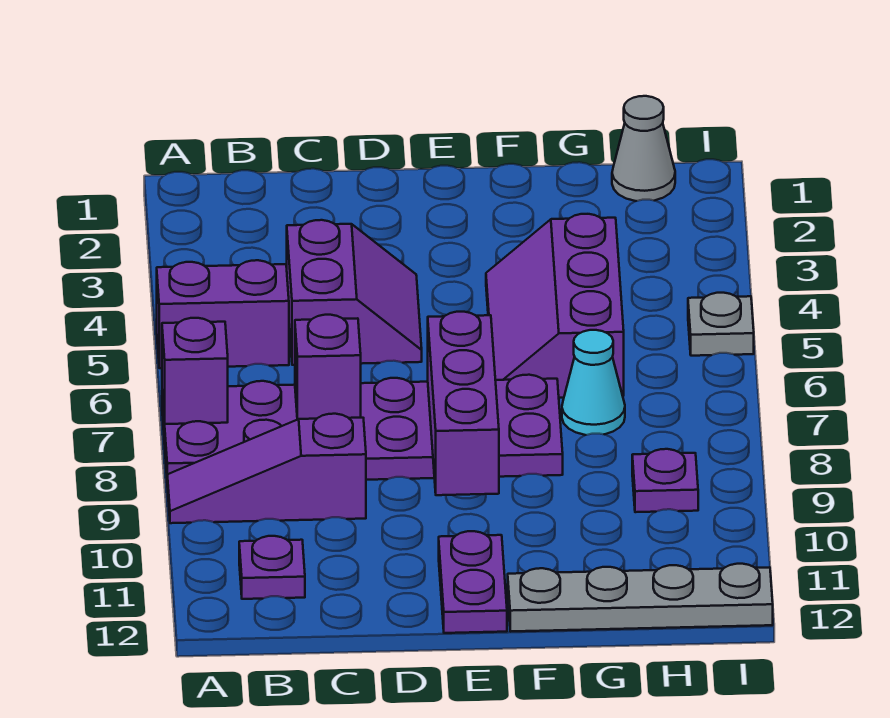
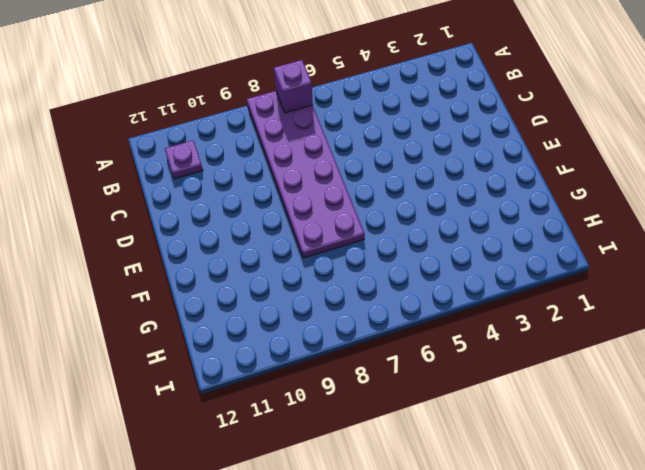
none -> purple 1x2 brick [157,260,289,368]
none -> purple 1x3 slope [167,414,366,523]
none -> purple 2x2 slope [287,220,422,365]

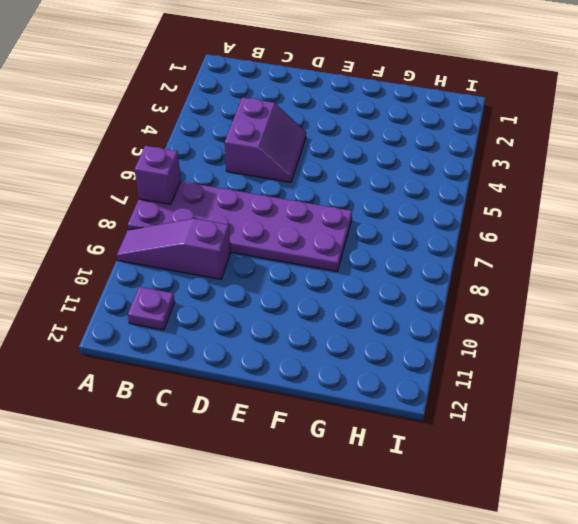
none -> purple 1x2 brick [157,260,289,368]
none -> purple 1x2 plate [439,531,507,633]
none -> purple 2x3 slope [486,214,624,398]

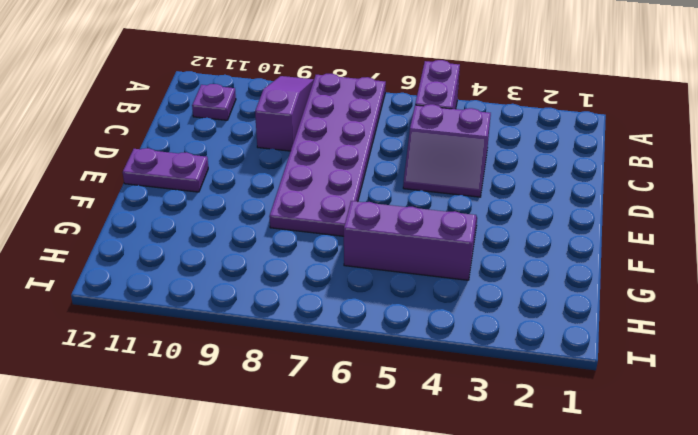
none -> grey 1x4 plate [508,564,773,631]
none -> cyan 1x1 cone [562,330,625,435]
none -> grey 1x1 cone [612,96,675,201]

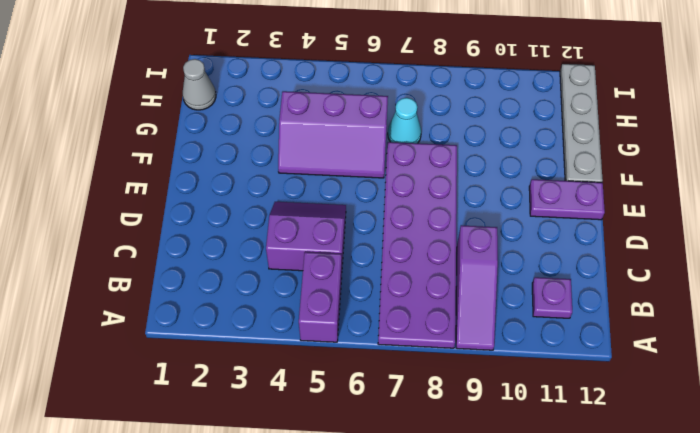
none -> purple 1x1 plate [632,449,698,512]
none -> grey 1x1 plate [688,293,754,356]
none -> purple 1x1 brick [162,318,228,424]

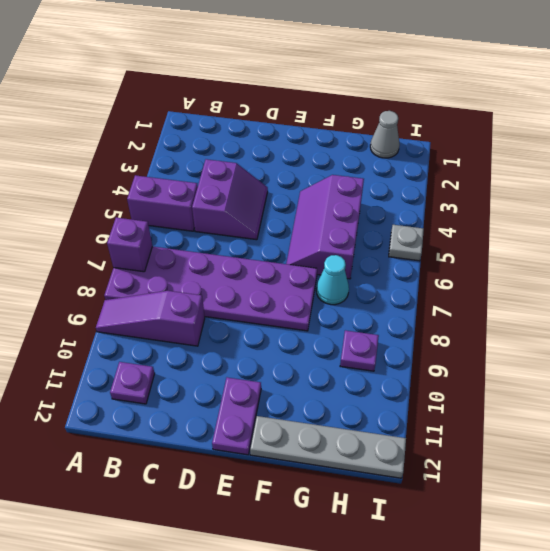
none -> purple 1x1 brick [295,315,361,419]
none -> purple 1x3 brick [428,312,499,495]

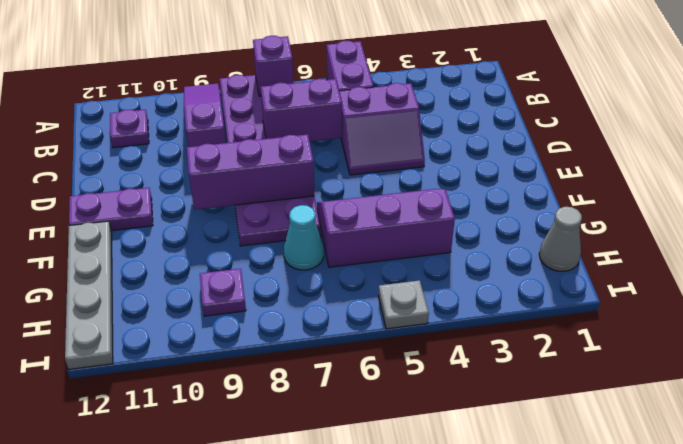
purple 1x2 brick [261,79,342,141] -> purple 1x1 brick [295,315,361,419]

